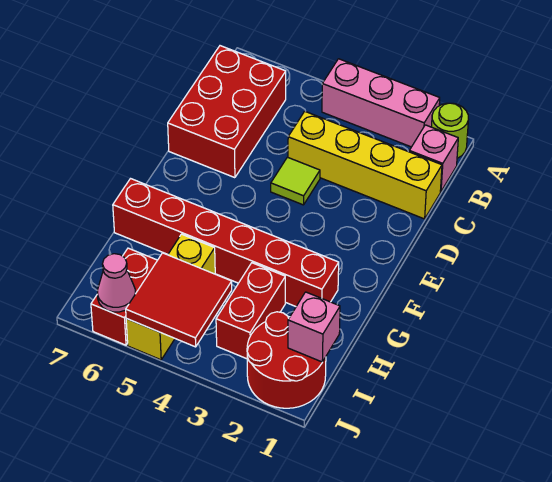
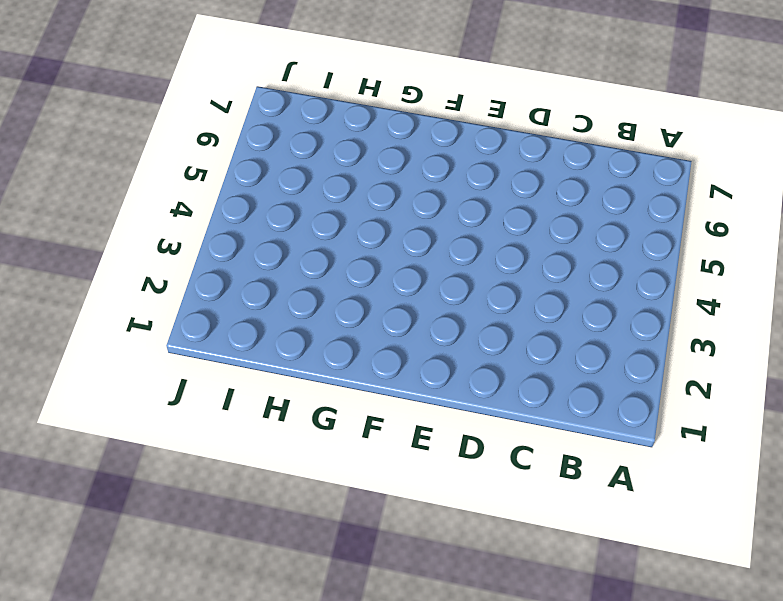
none -> lime 1x1 round brick [432,103,468,158]
none -> pink 1x3 brick [322,59,440,147]
none -> pink 1x1 brick [409,125,458,192]

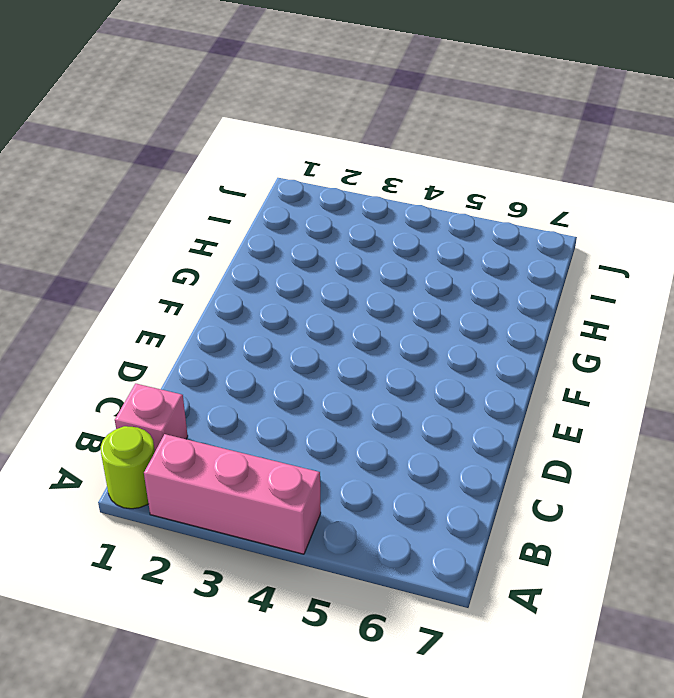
none -> red 2x3 brick [168,46,286,178]
none -> yellow 1x4 brick [288,111,442,219]
none -> lime 1x1 tile [271,157,320,205]

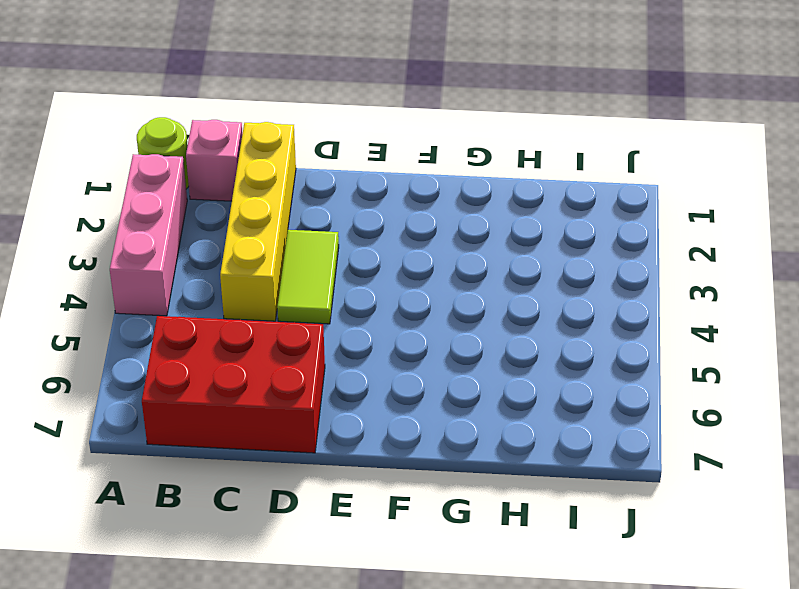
lime 1x2 tile [277,230,339,324] -> lime 1x1 tile [271,157,320,205]
none -> red 1x6 brick [113,179,339,306]
none -> red 1x2 brick [216,263,285,359]
none -> yellow 1x3 brick [126,234,215,360]

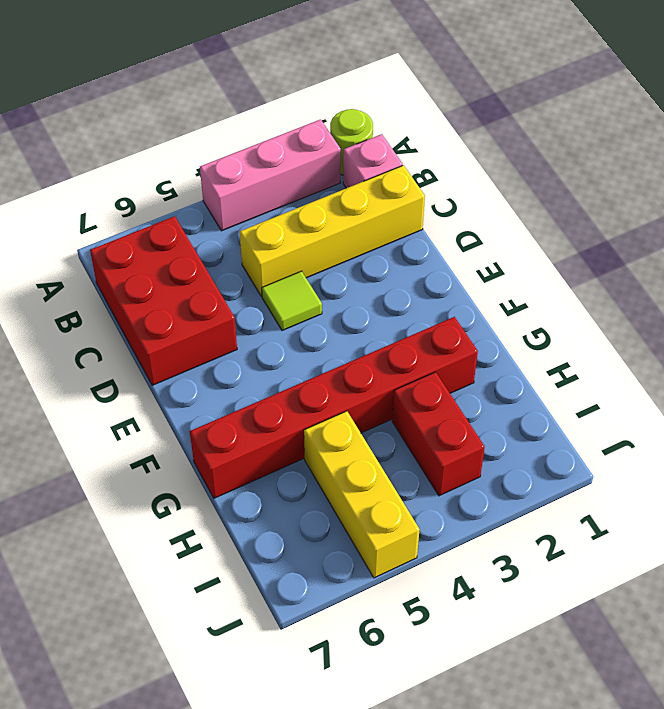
none -> red 2x2 round brick [247,312,326,408]
none -> red 1x2 brick [91,248,157,345]
none -> pink 1x1 brick [288,292,340,362]

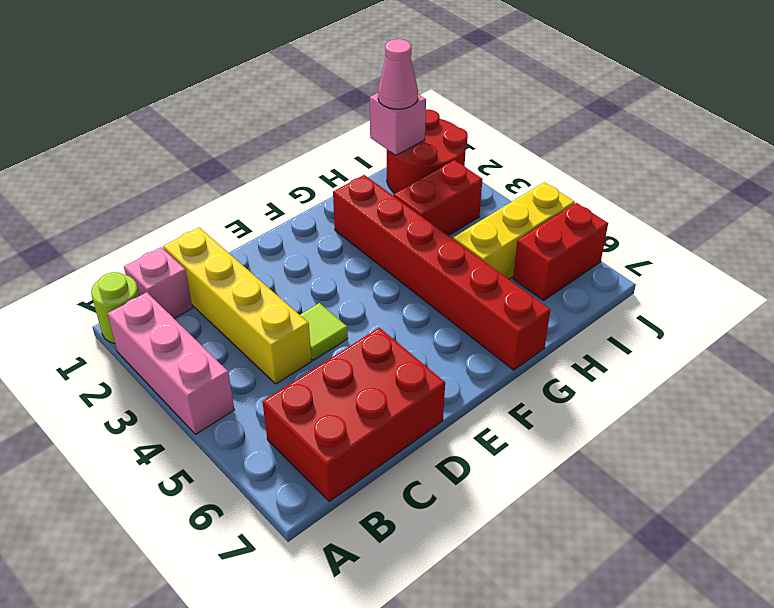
pink 1x1 cone [378,39,418,109] -> pink 1x1 cone moved to [97,254,136,312]
none -> red 2x2 tile [126,253,232,347]

